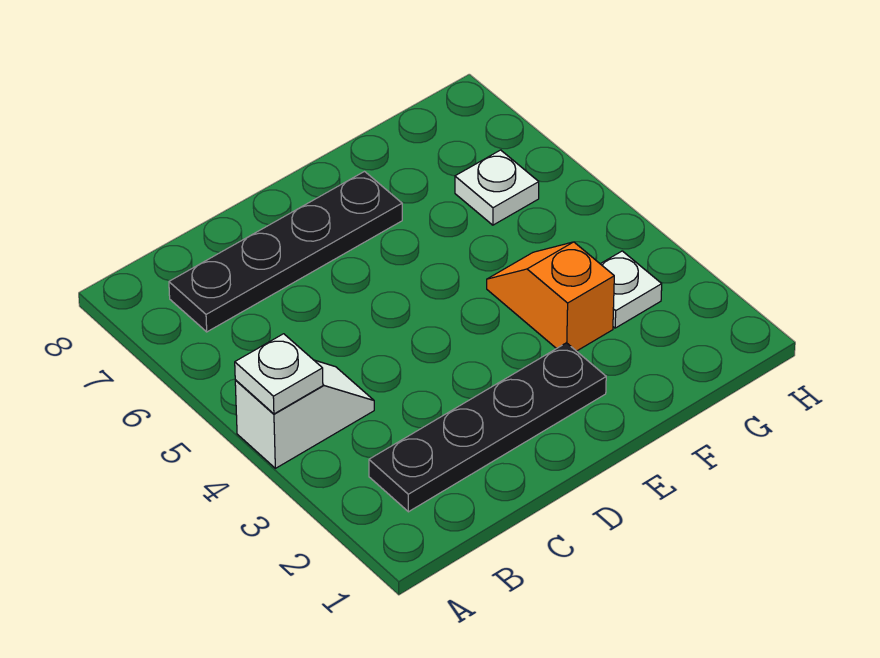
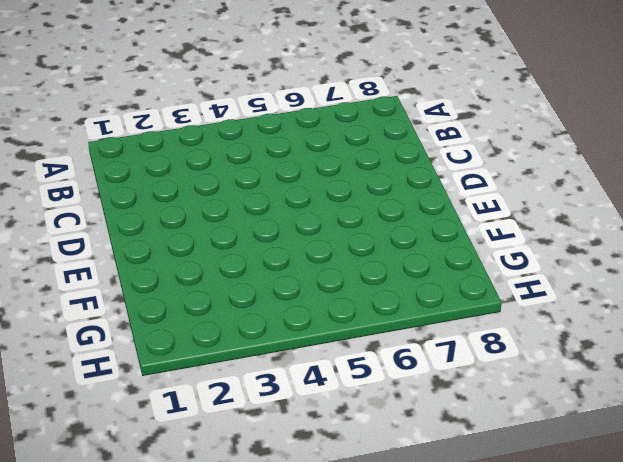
none -> white 1x2 slope [235,360,374,468]
none -> black 1x4 plate [369,343,606,512]

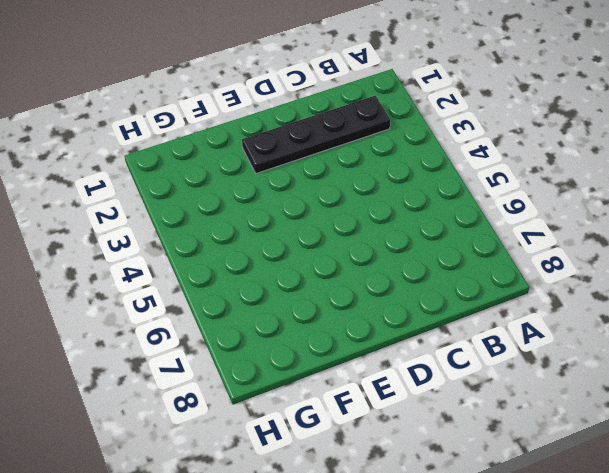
none -> white 1x2 slope [235,360,374,468]
none -> black 1x4 plate [169,172,402,332]

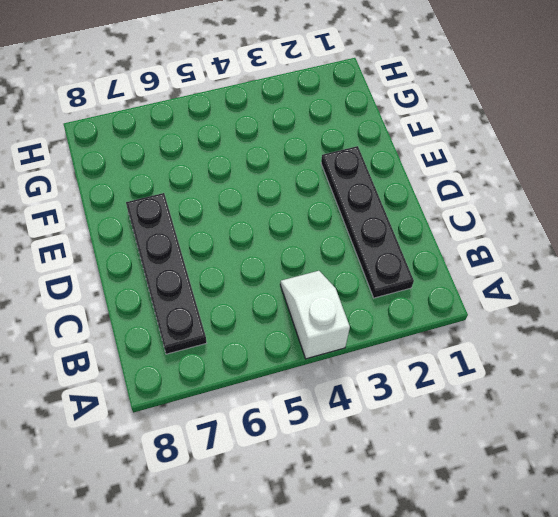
none -> orange 1x2 slope [487,242,614,351]
none -> white 1x1 plate [601,251,662,328]

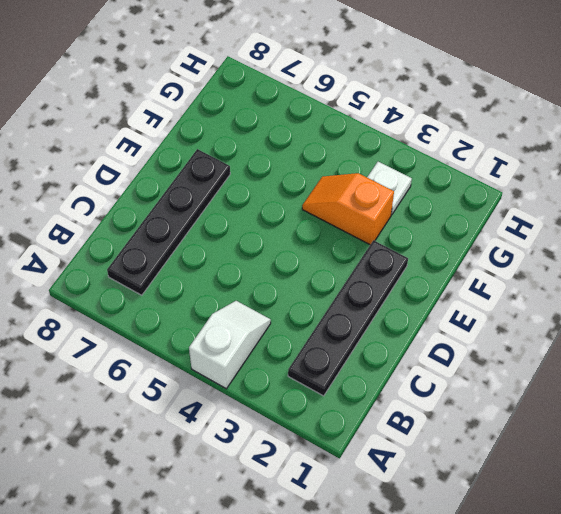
none -> white 1x1 plate [455,150,539,225]
none -> white 1x1 plate [235,334,323,414]

